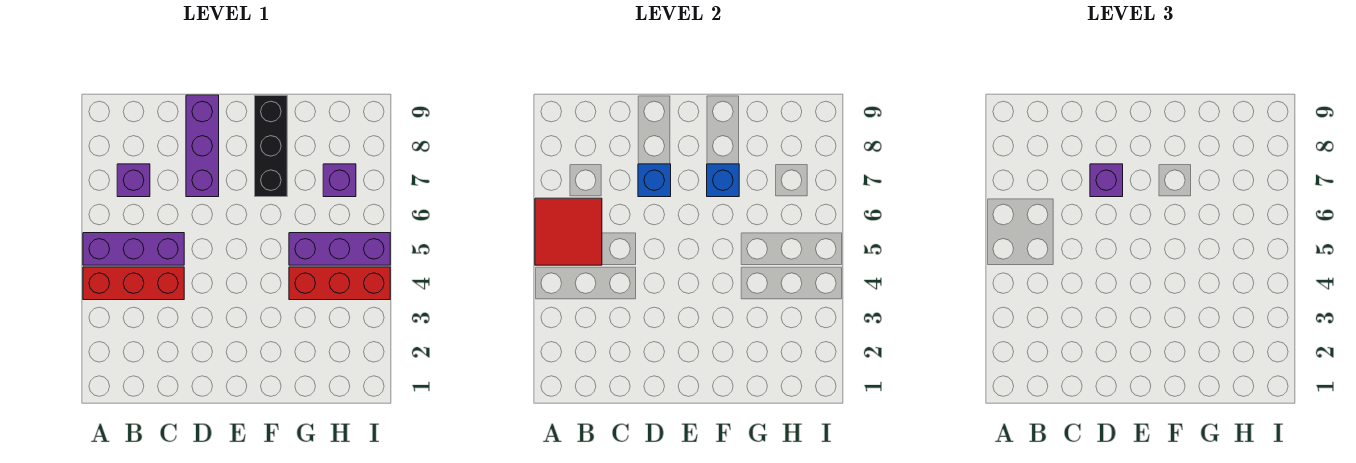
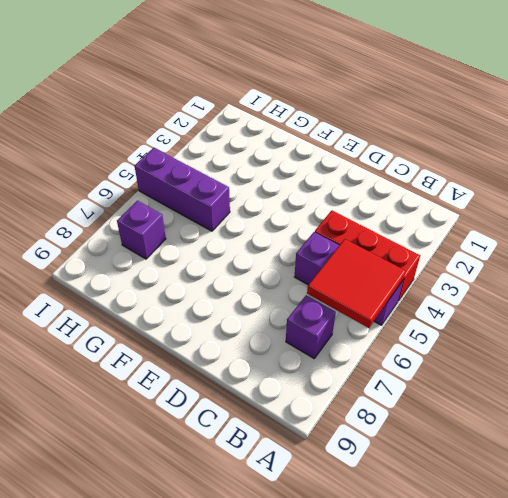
none -> purple 1x3 brick [186,95,219,197]
none -> black 1x3 brick [255,95,287,197]
none -> red 1x3 brick [289,267,390,300]

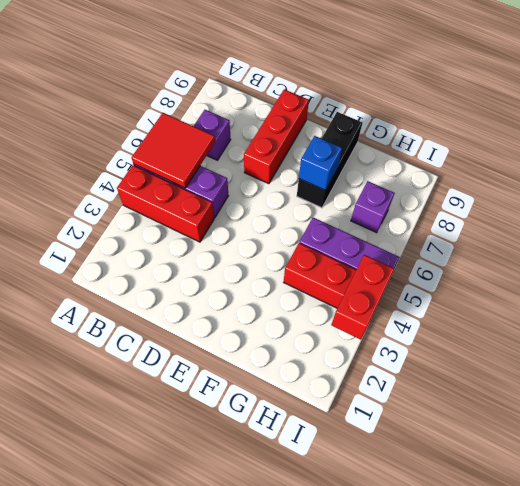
red 1x3 brick [244,89,309,184] -> purple 1x3 brick [186,95,219,197]
red 1x2 brick [331,255,395,340] -> none
none -> blue 1x1 brick [638,164,671,197]
none -> purple 1x1 brick [1090,164,1123,197]

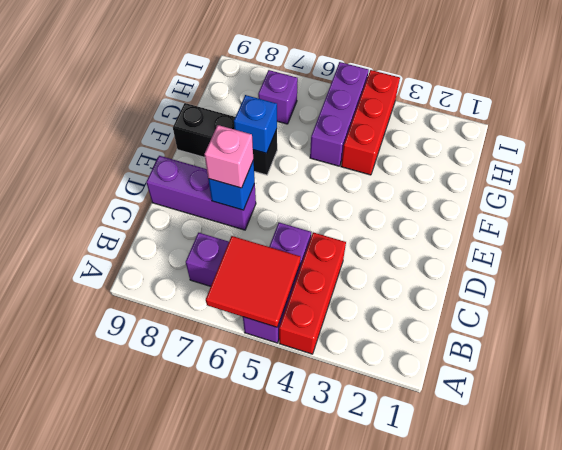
pink 1x1 brick [204,125,253,188] -> purple 1x1 brick [1090,164,1123,197]

